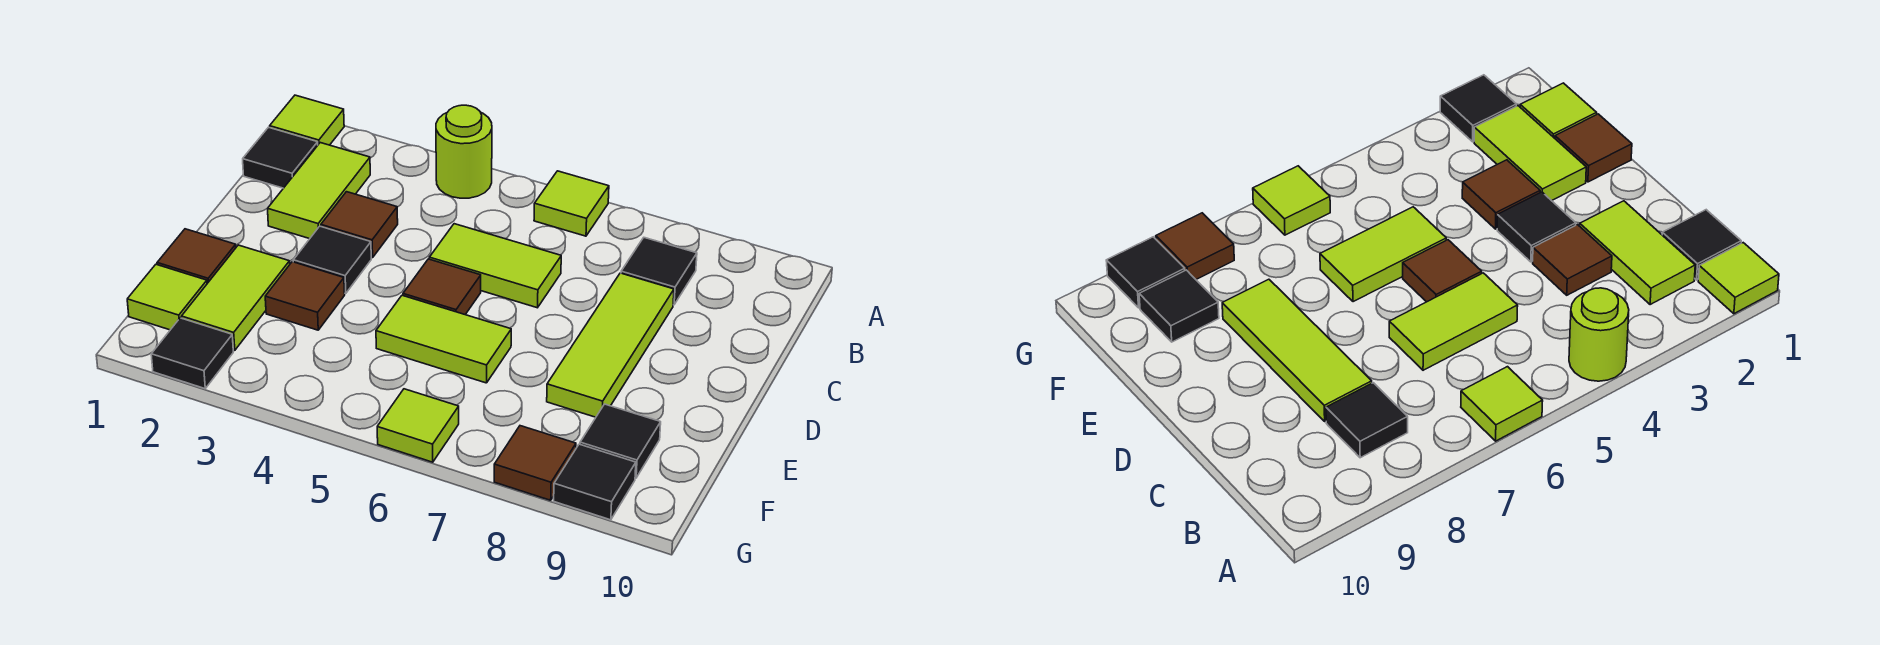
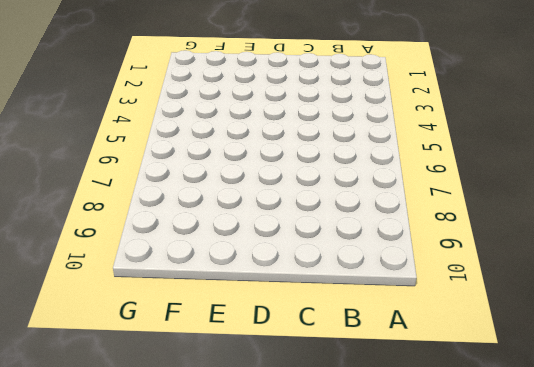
none -> lime 1x1 tile [270,95,344,145]
none -> lime 1x1 round brick [436,105,492,198]
none -> lime 1x1 tile [534,171,609,236]

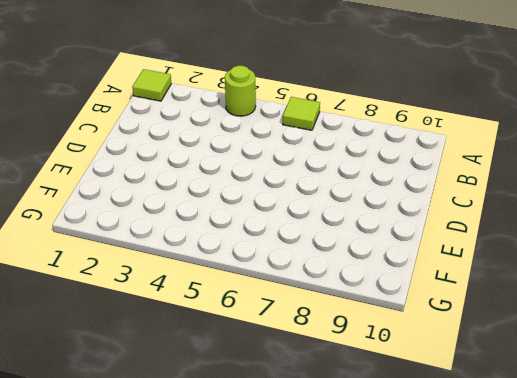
none -> black 1x1 tile [243,127,318,188]
none -> lime 1x2 tile [268,143,370,239]
none -> black 1x1 tile [621,238,697,305]

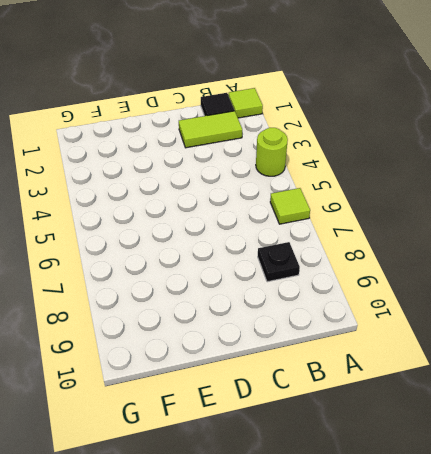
black 1x1 plate [258,242,300,282] -> black 1x1 tile [621,238,697,305]
none -> brown 1x1 tile [321,192,398,258]
none -> lime 1x2 tile [429,224,561,308]
none -> lime 1x3 tile [547,273,674,417]

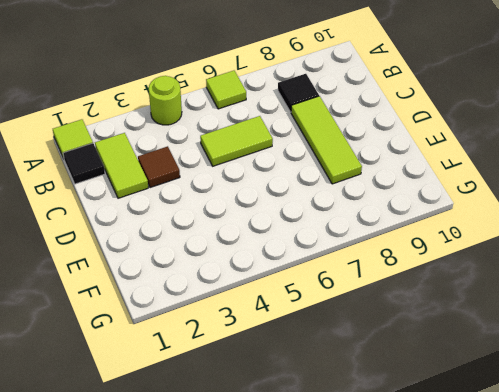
none -> black 1x1 tile [293,226,371,294]
none -> brown 1x1 tile [403,259,481,314]
none -> brown 1x1 tile [157,229,236,283]

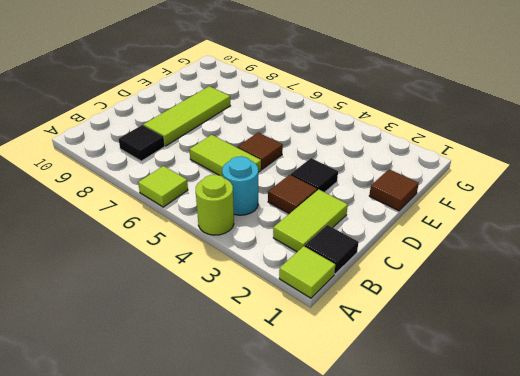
cyan 1x1 round brick [222,156,258,215] -> none
none -> lime 1x2 tile [181,245,290,350]
none -> brown 1x1 tile [265,262,345,330]
none -> lime 1x2 tile [376,295,511,383]

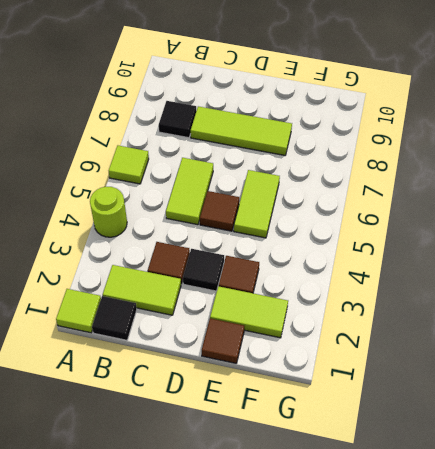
none -> lime 1x1 tile [127,264,207,330]
none -> black 1x1 tile [580,404,661,478]
none -> black 1x1 tile [151,318,233,389]

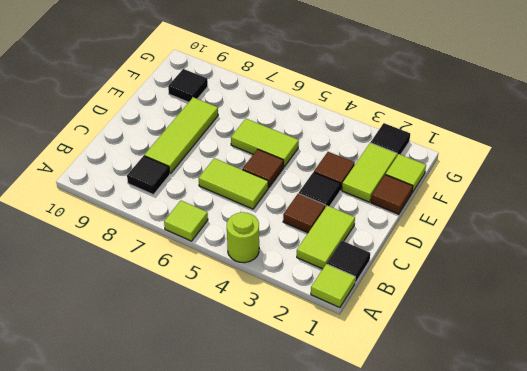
none -> lime 1x1 tile [377,389,459,462]
none -> brown 1x1 tile [494,426,576,500]
none -> black 1x1 tile [554,444,636,520]

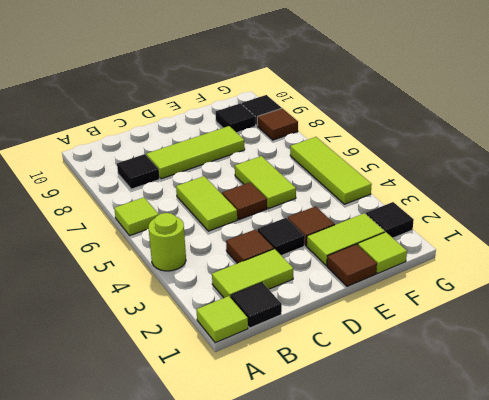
lime 1x3 tile [290,137,372,204] -> lime 1x1 tile [377,389,459,462]

